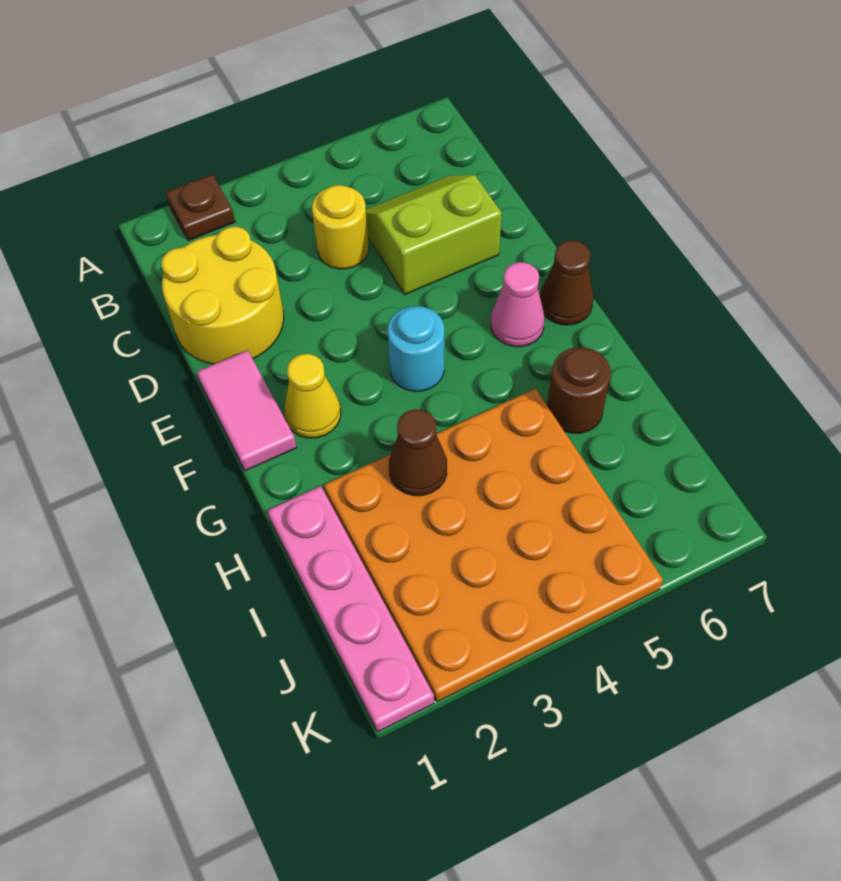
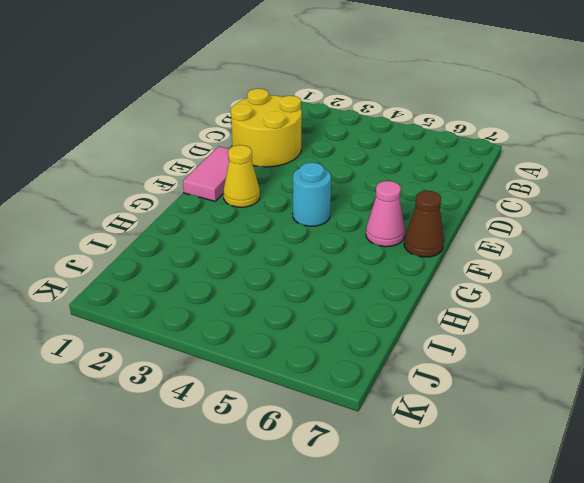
none -> brown 1x1 plate [166,174,235,241]
none -> yellow 1x1 round brick [312,185,369,269]
none -> lime 2x2 slope [366,175,502,295]

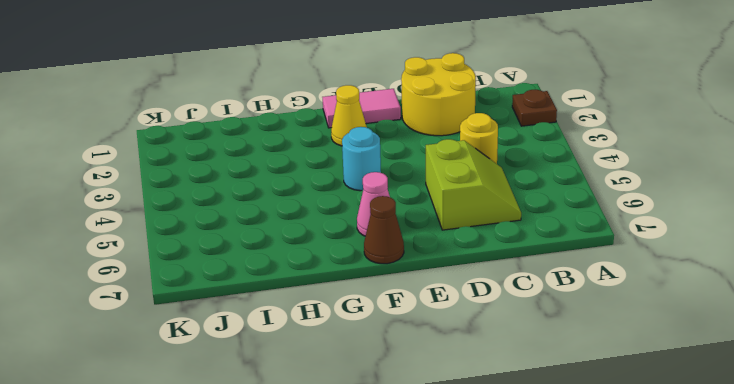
none -> pink 1x4 plate [267,486,434,732]
none -> orange 4x4 plate [324,389,663,702]
none -> brown 1x1 round brick [547,347,611,433]

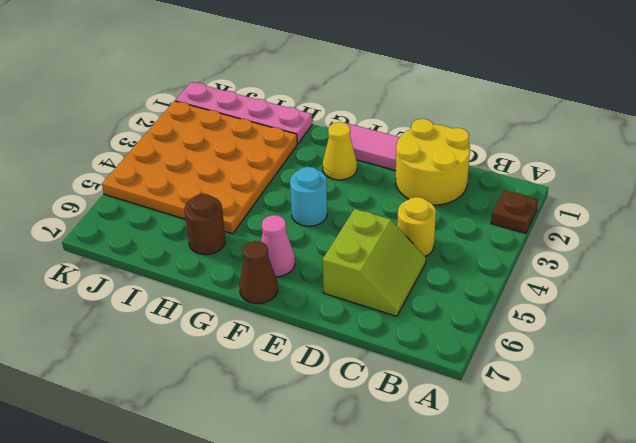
none -> brown 1x1 cone [389,409,447,496]

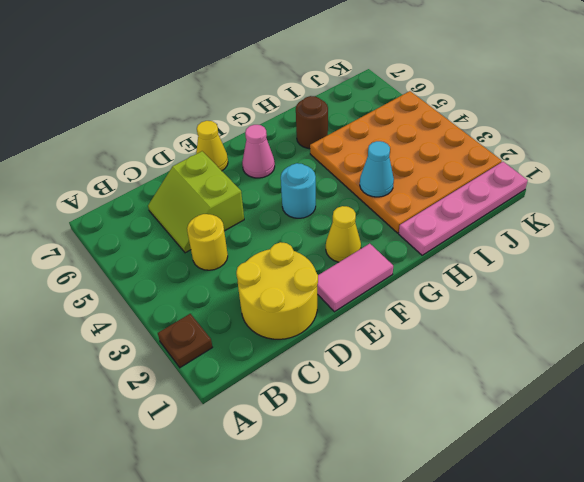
yellow 1x1 cone [196,121,228,171] -> none
cyan 1x1 cone [360,141,394,197] -> brown 1x1 cone [389,409,447,496]
none -> brown 1x1 cone [540,241,593,325]

